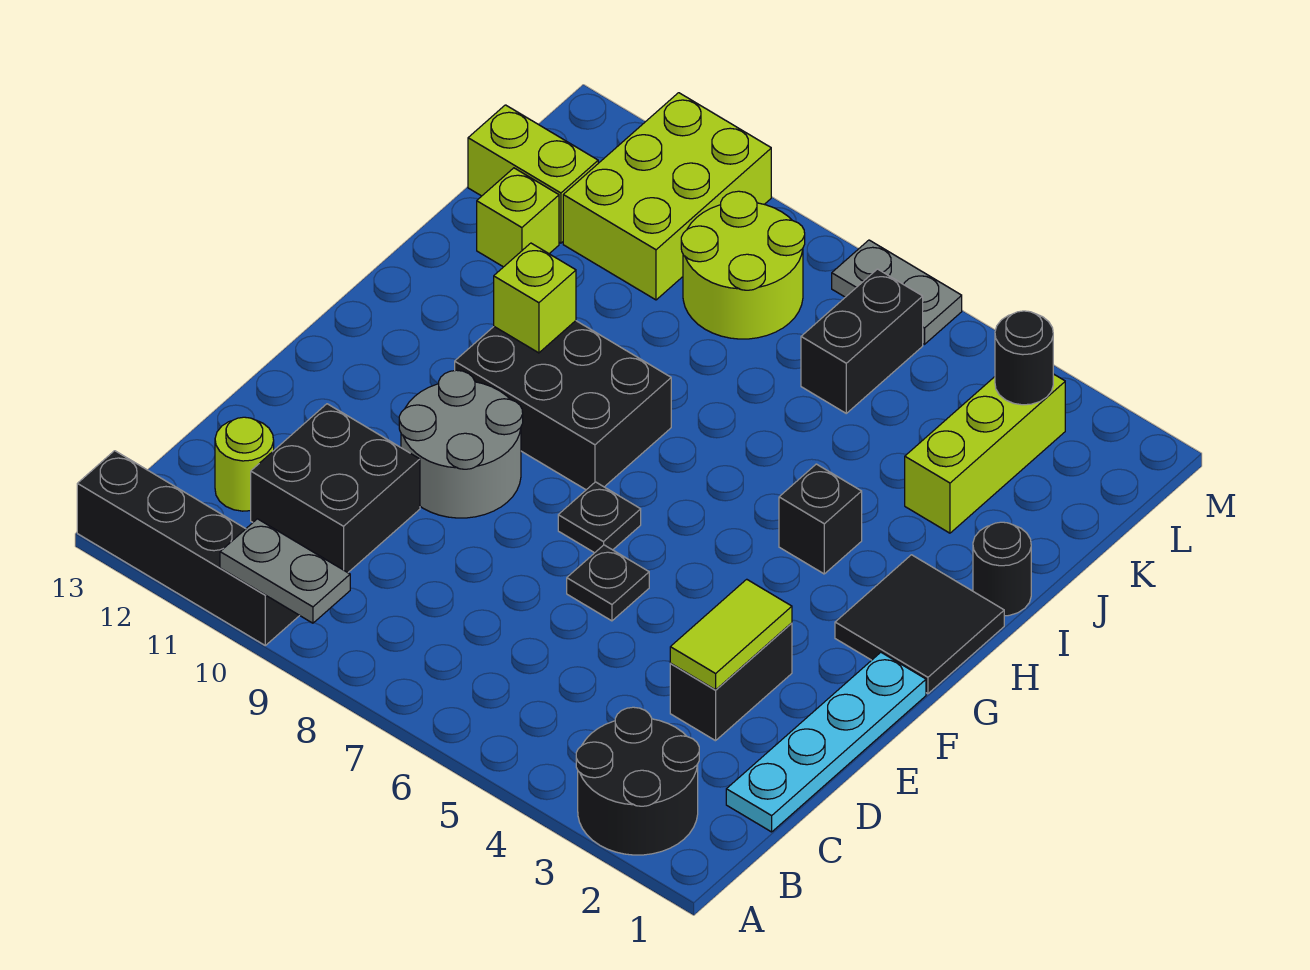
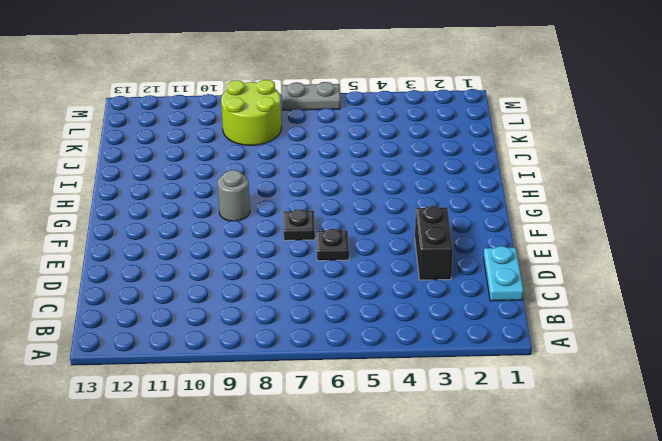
cyan 1x2 plate [484,246,524,301] -> cyan 1x4 plate [726,652,926,832]
grey 1x1 round brick [218,170,250,221] -> black 2x3 brick [455,321,671,490]
none -> black 2x2 round brick [576,707,699,855]
none -> black 1x4 brick [77,451,299,645]
none -> black 2x2 brick [251,404,420,573]

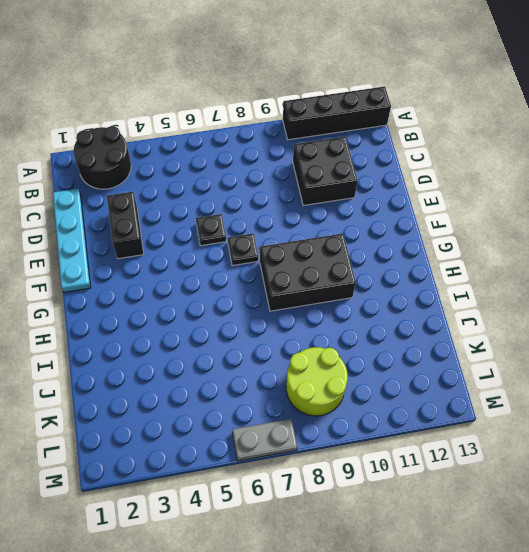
none -> lime 1x1 round brick [215,417,274,511]
none -> grey 2x2 round brick [399,370,523,518]
none -> black 2x2 tile [835,555,1004,694]

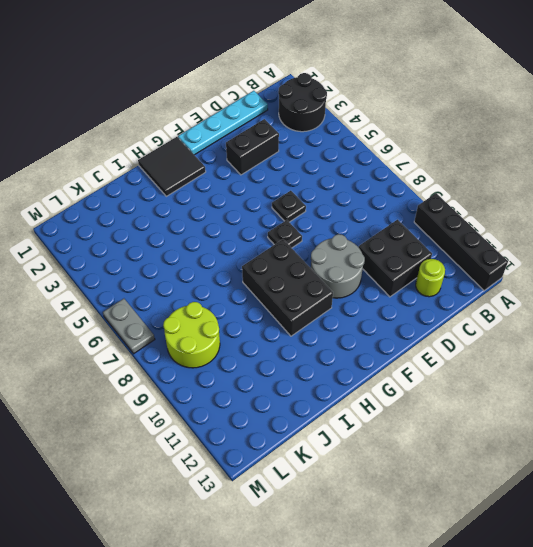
none -> black 1x1 brick [779,464,862,574]
none -> black 1x1 round brick [973,522,1031,616]
none -> lime 1x3 brick [905,374,1065,533]

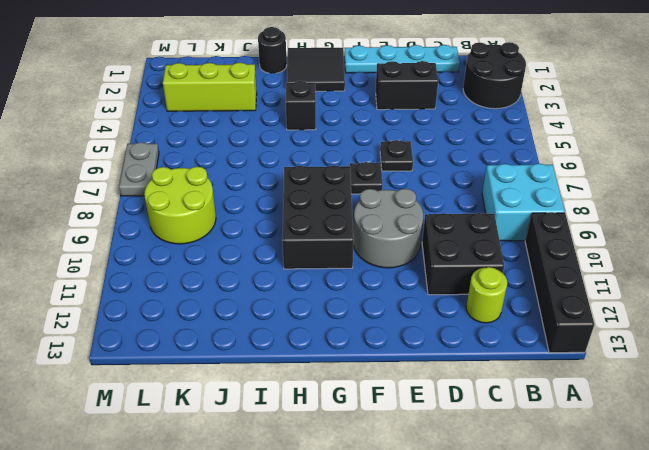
cyan 2x2 brick [482,164,565,241] -> none
none -> lime 1x1 brick [477,168,559,267]
none -> black 1x2 brick [801,269,923,413]
none -> lime 2x3 brick [563,93,771,300]

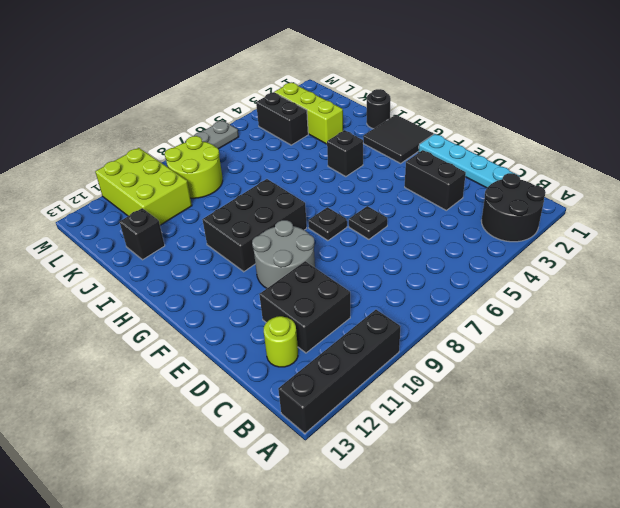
black 1x1 brick [120,208,165,260] -> lime 1x1 brick [477,168,559,267]
black 1x2 brick [256,92,308,145] -> black 1x2 brick moved to [801,269,923,413]
none -> lime 1x2 brick [468,105,598,243]
none -> grey 1x2 plate [220,519,350,623]
none -> lime 1x2 tile [670,579,792,690]

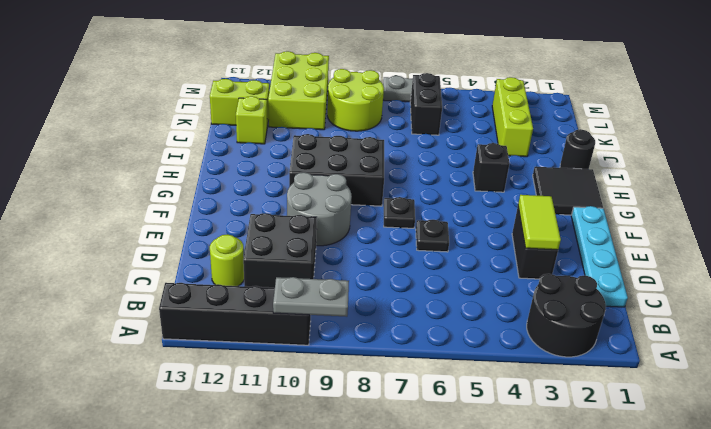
none -> lime 1x1 brick [494,243,576,353]
none -> black 1x1 round brick [995,311,1053,405]

